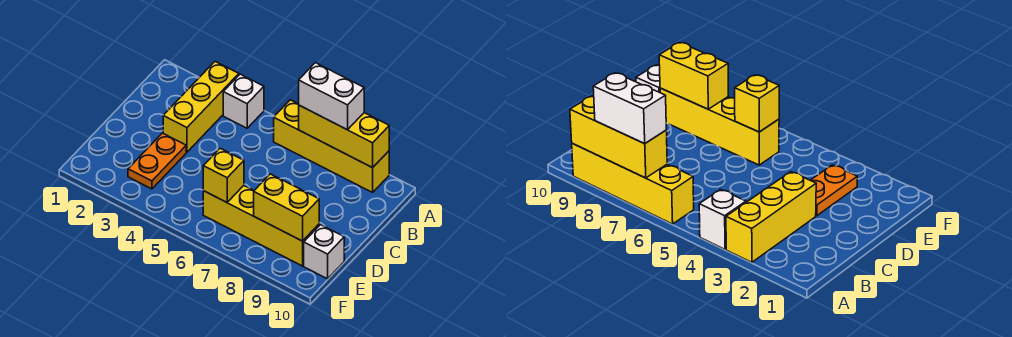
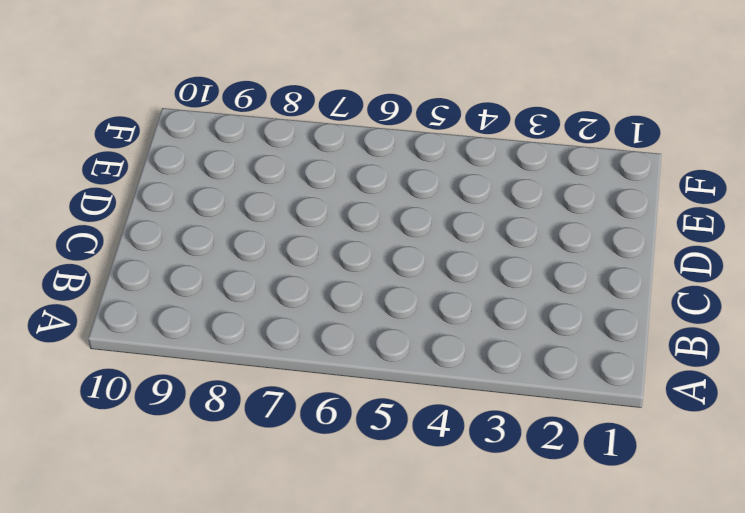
none -> yellow 1x3 brick [163,62,239,152]
none -> white 1x1 brick [223,74,264,128]

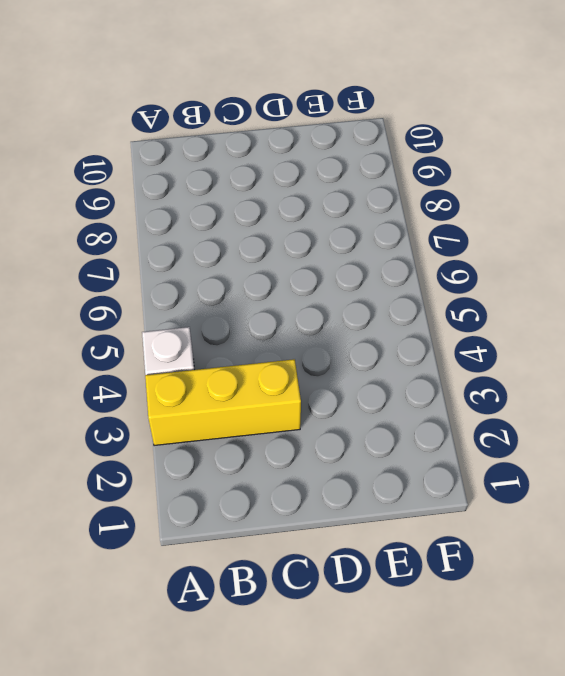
none -> yellow 1x4 brick [274,100,389,192]
none -> orange 1x2 plate [128,133,186,189]

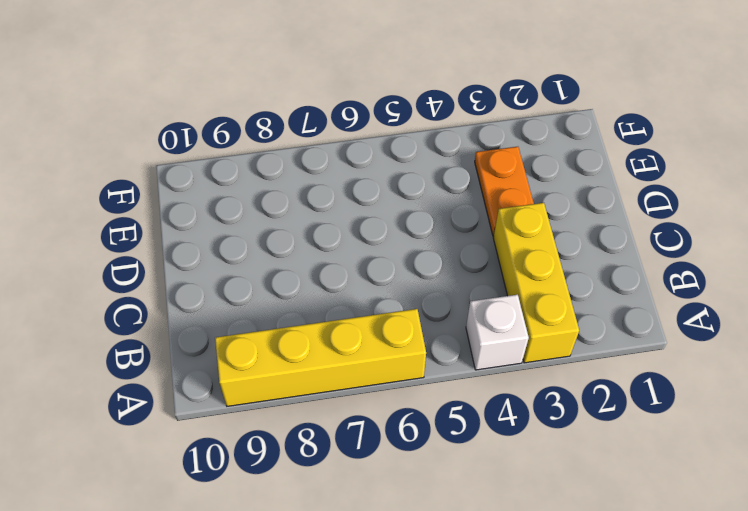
none -> yellow 1x4 brick [203,186,319,266]
none -> white 1x1 brick [304,225,344,279]

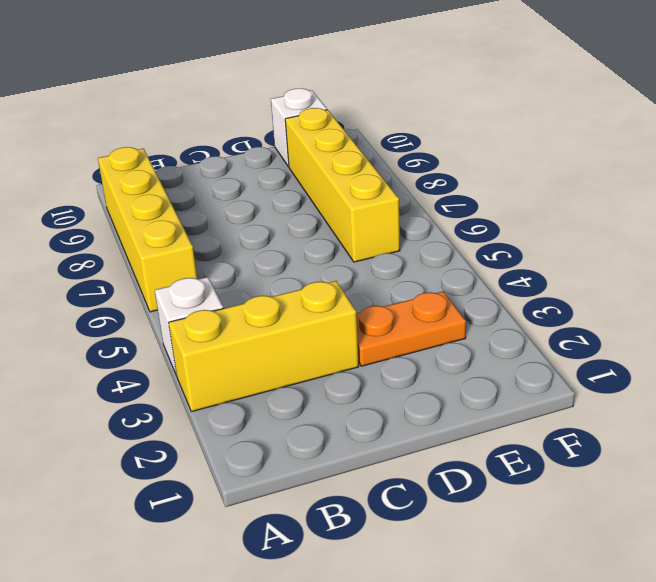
none -> yellow 1x3 brick [299,105,389,168]
none -> yellow 1x1 brick [203,148,244,202]

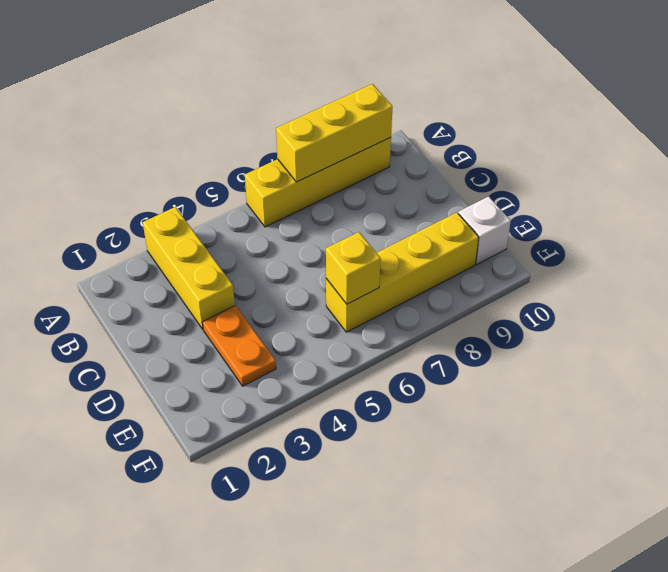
none -> white 1x1 brick [223,74,264,128]
none -> yellow 1x2 brick [254,174,319,241]

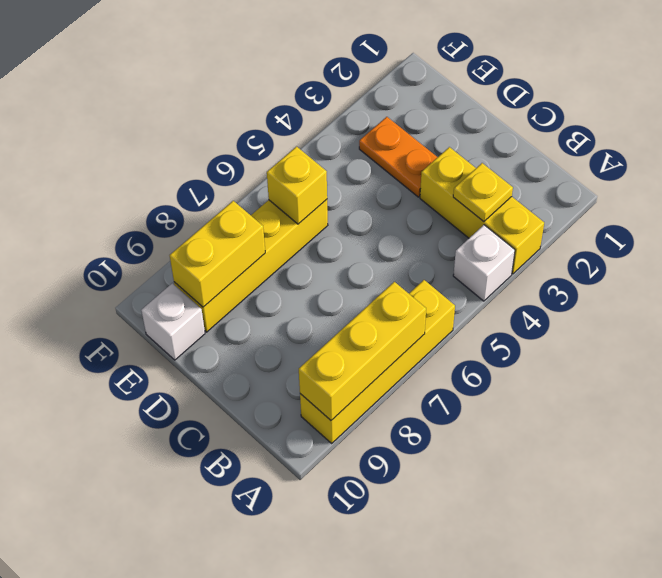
yellow 1x1 plate [453,163,513,222] -> none
none -> white 1x2 brick [299,63,364,130]

